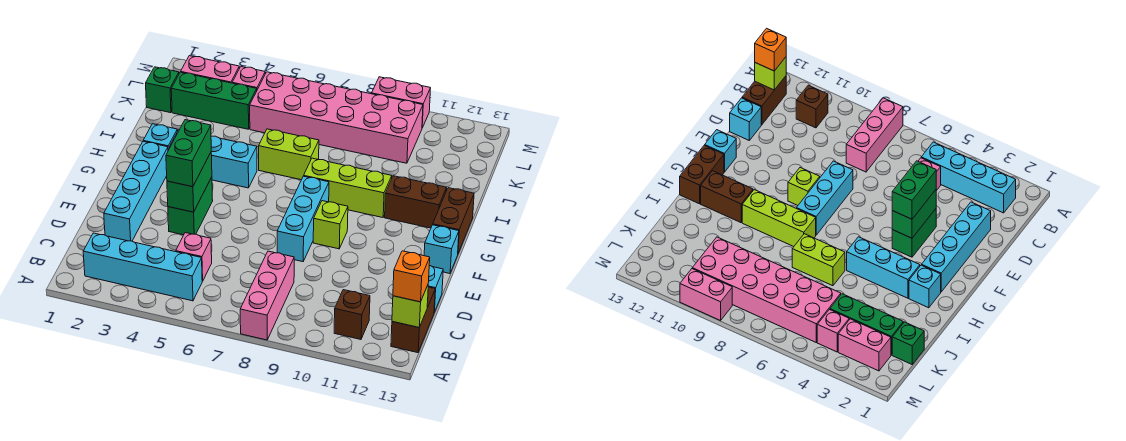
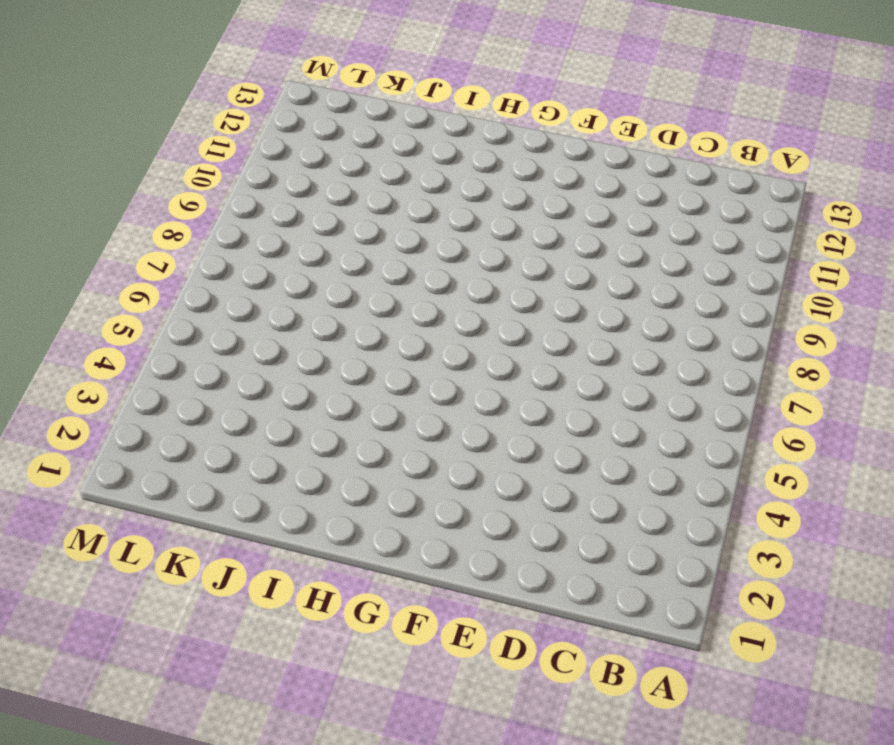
none -> pink 1x3 brick [240,251,294,340]
none -> cyan 1x4 brick [83,233,202,301]
none -> brown 1x1 brick [334,290,370,339]

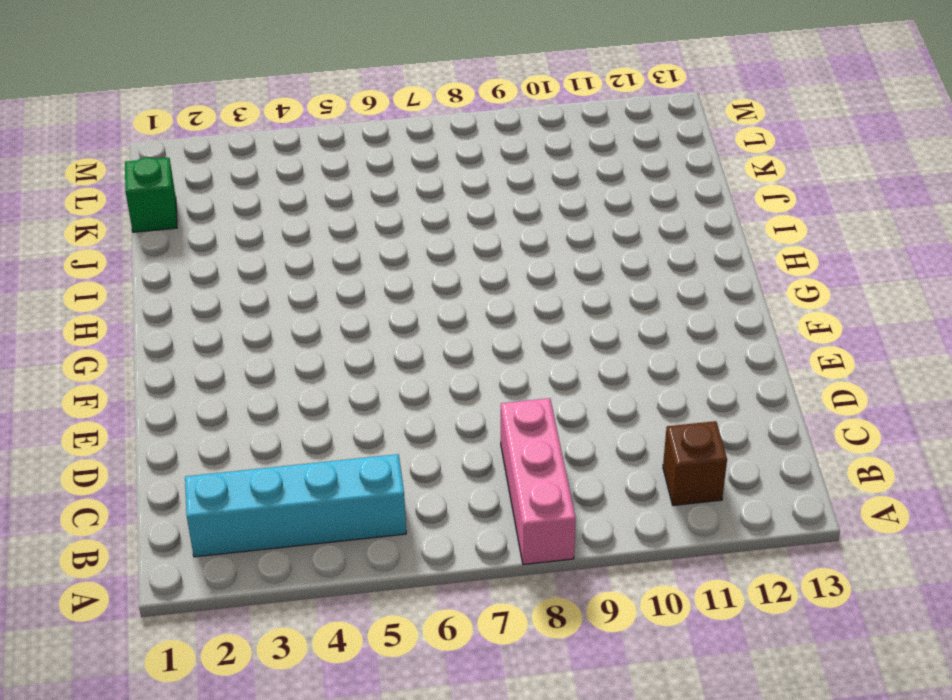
none -> brown 1x2 brick [391,287,435,353]
none -> pink 1x1 brick [176,233,212,281]
none -> cyan 1x4 brick [104,141,168,241]

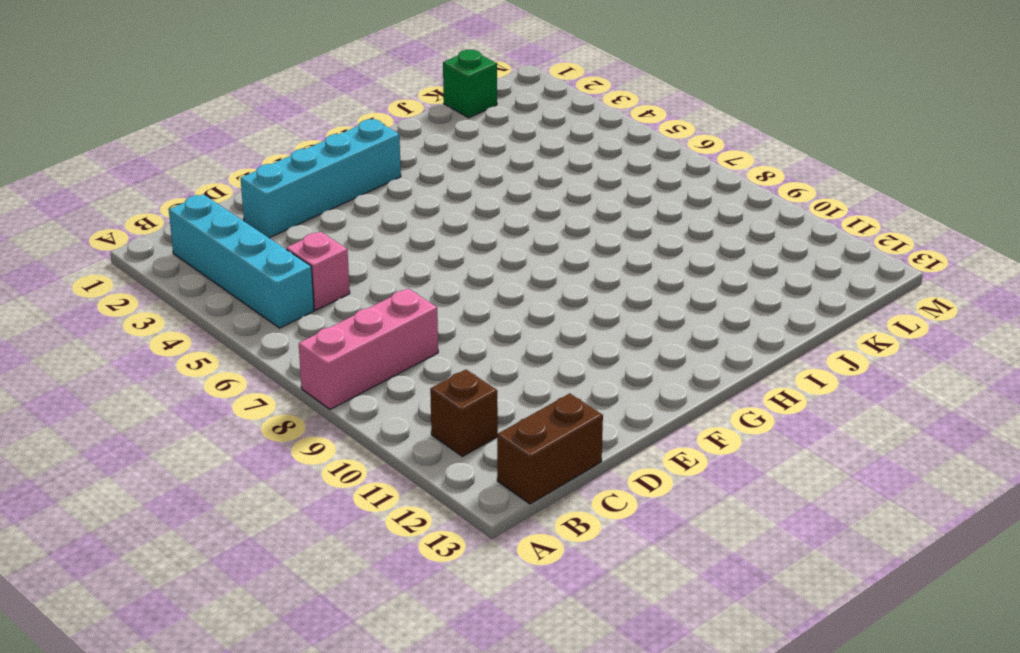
none -> cyan 1x1 brick [428,265,443,312]
none -> green 1x2 brick [168,177,213,235]
none -> cyan 1x3 brick [277,176,329,262]

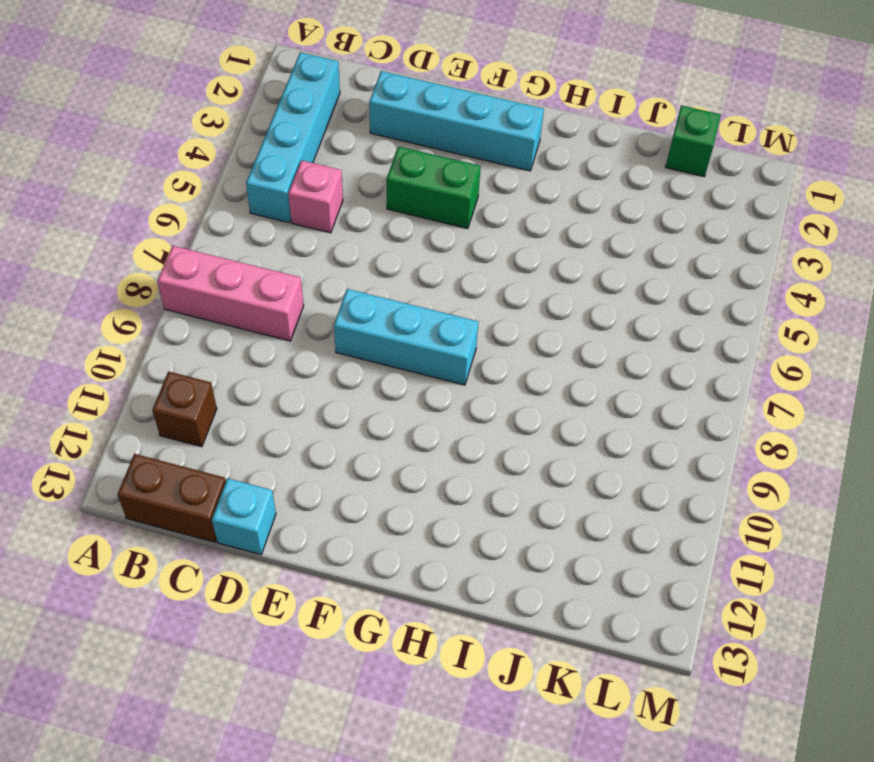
none -> lime 1x1 brick [313,201,348,249]
none -> cyan 1x1 brick [424,225,459,274]
none -> brown 1x2 brick [433,188,474,253]

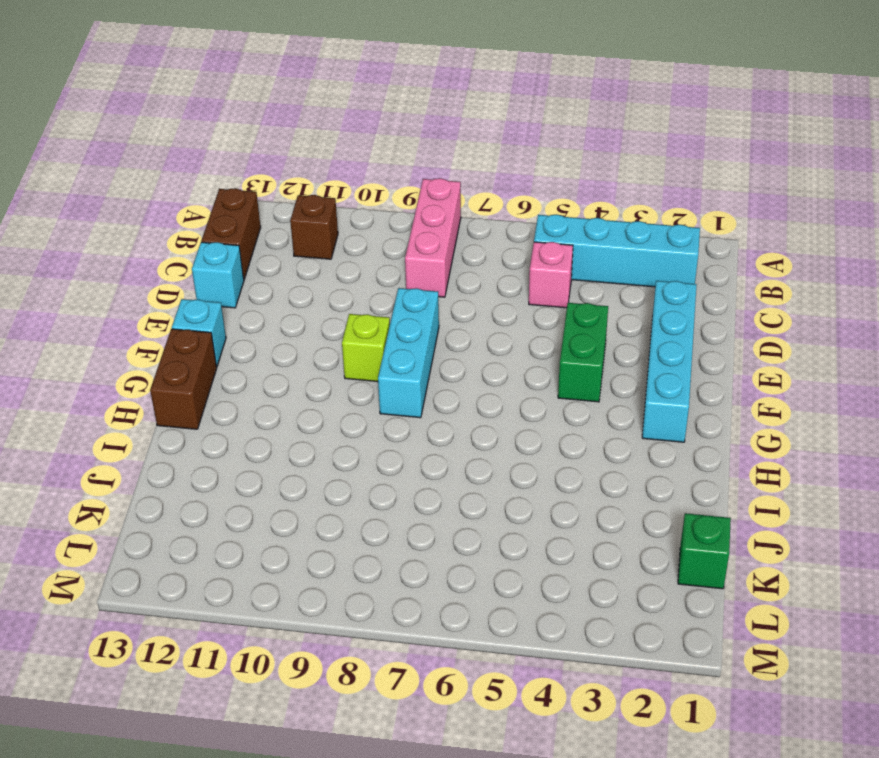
none -> cyan 1x1 brick [143,124,177,150]
none -> cyan 1x3 brick [170,130,257,188]
none -> lime 1x3 brick [304,158,392,218]

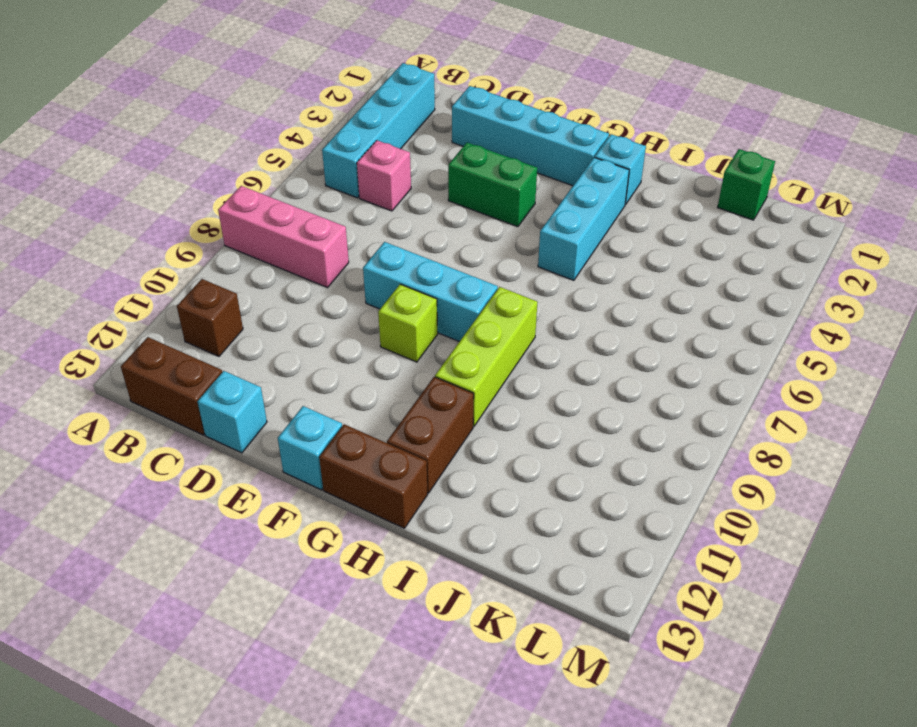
none -> lime 1x2 brick [259,129,319,180]
none -> green 1x3 brick [171,72,257,129]
none -> pink 2x6 brick [250,72,423,163]

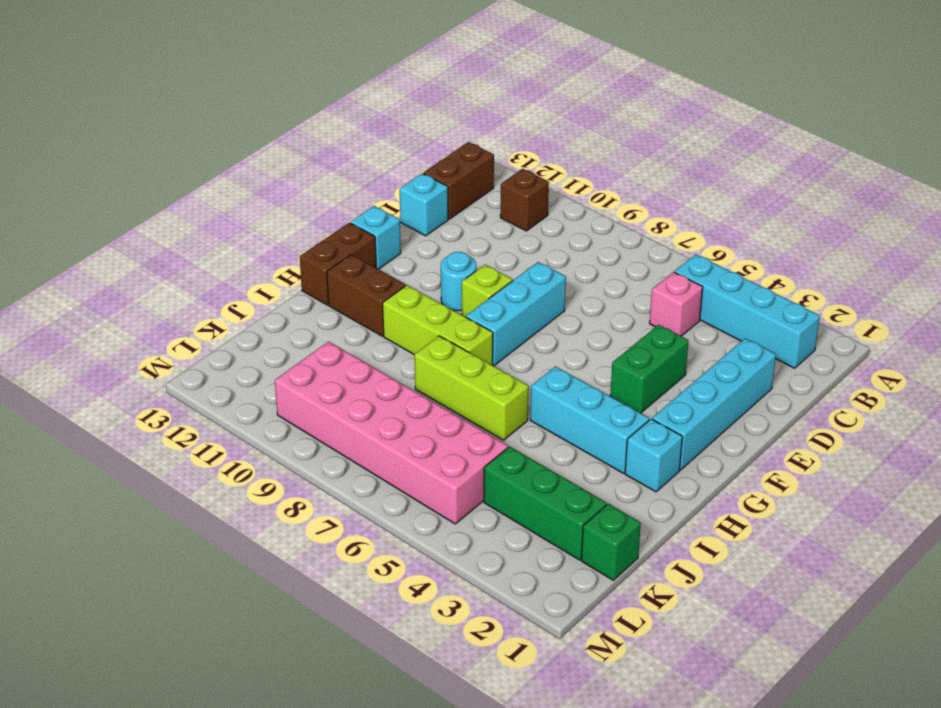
cyan 1x1 round brick [441,252,476,311] -> none
lime 1x3 brick [414,336,529,440] -> lime 1x2 brick [259,129,319,180]
none -> pink 1x3 brick [240,251,294,340]
none -> pink 1x2 brick [181,56,239,83]
none -> pink 1x1 brick [232,67,265,90]

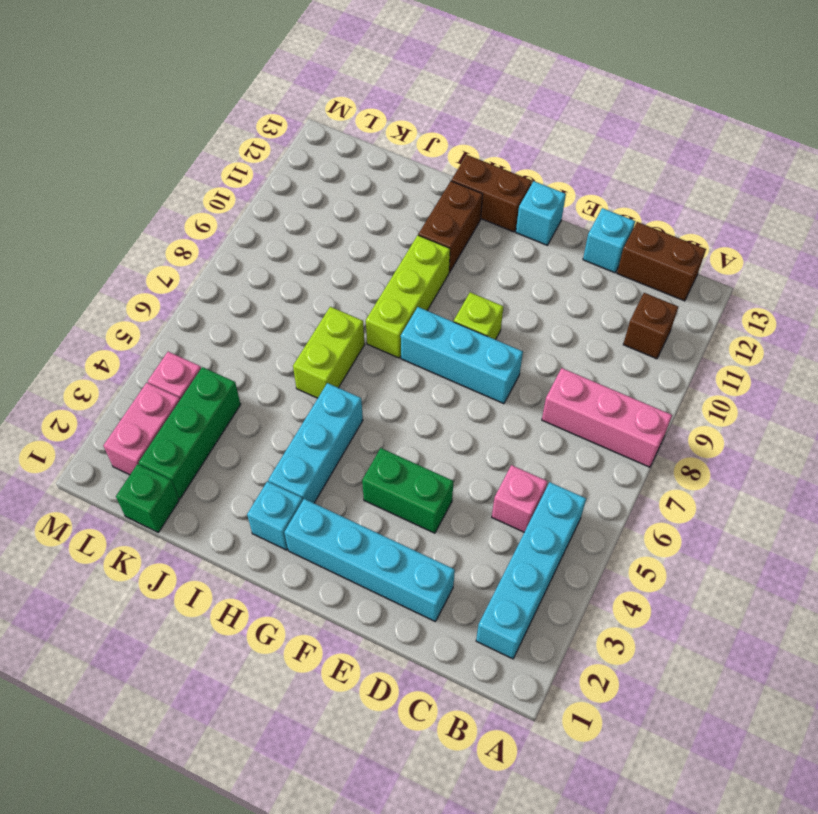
none -> pink 2x6 brick [250,72,423,163]
none -> pink 1x2 brick [372,77,431,128]
none -> lime 1x1 brick [392,285,428,327]

